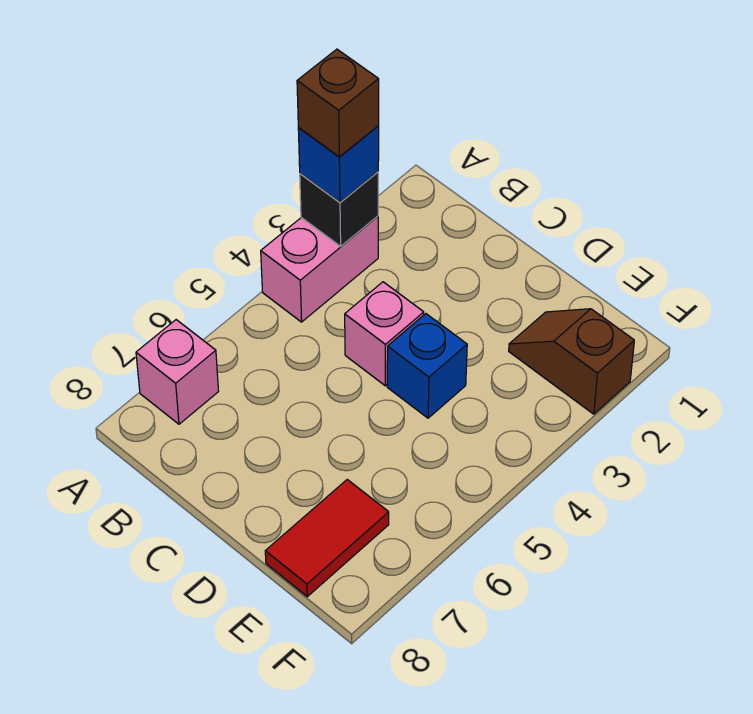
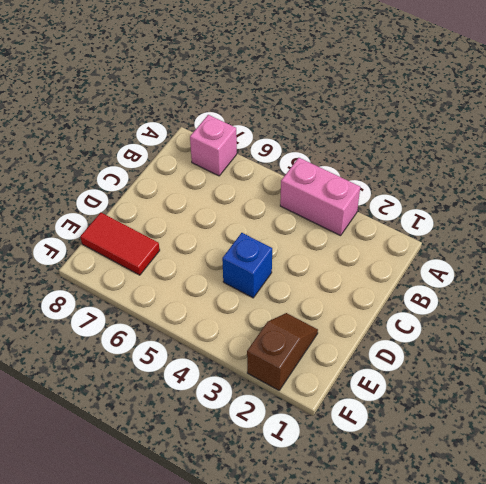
none -> pink 1x1 brick [345,282,424,386]
none -> black 1x1 brick [300,172,378,246]

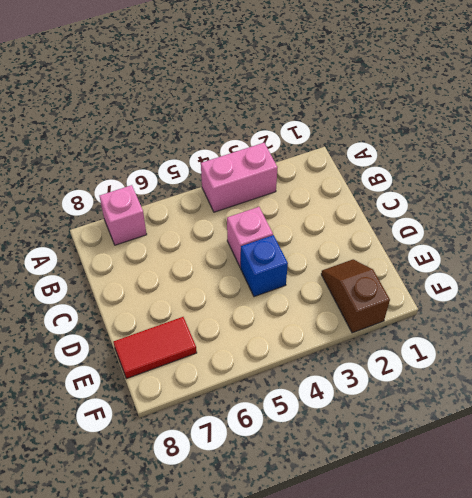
none -> black 1x1 brick [300,172,378,246]
none -> blue 1x1 brick [298,126,379,202]

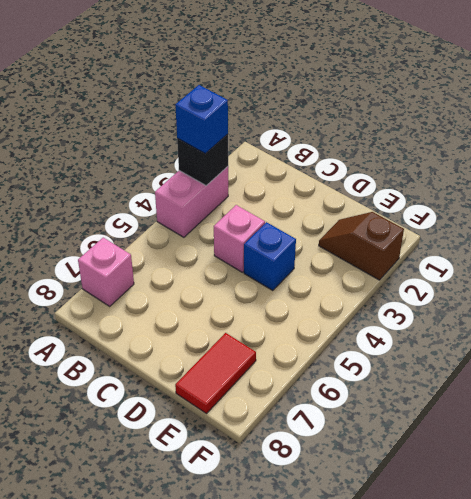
none -> brown 1x1 brick [297,49,379,157]

